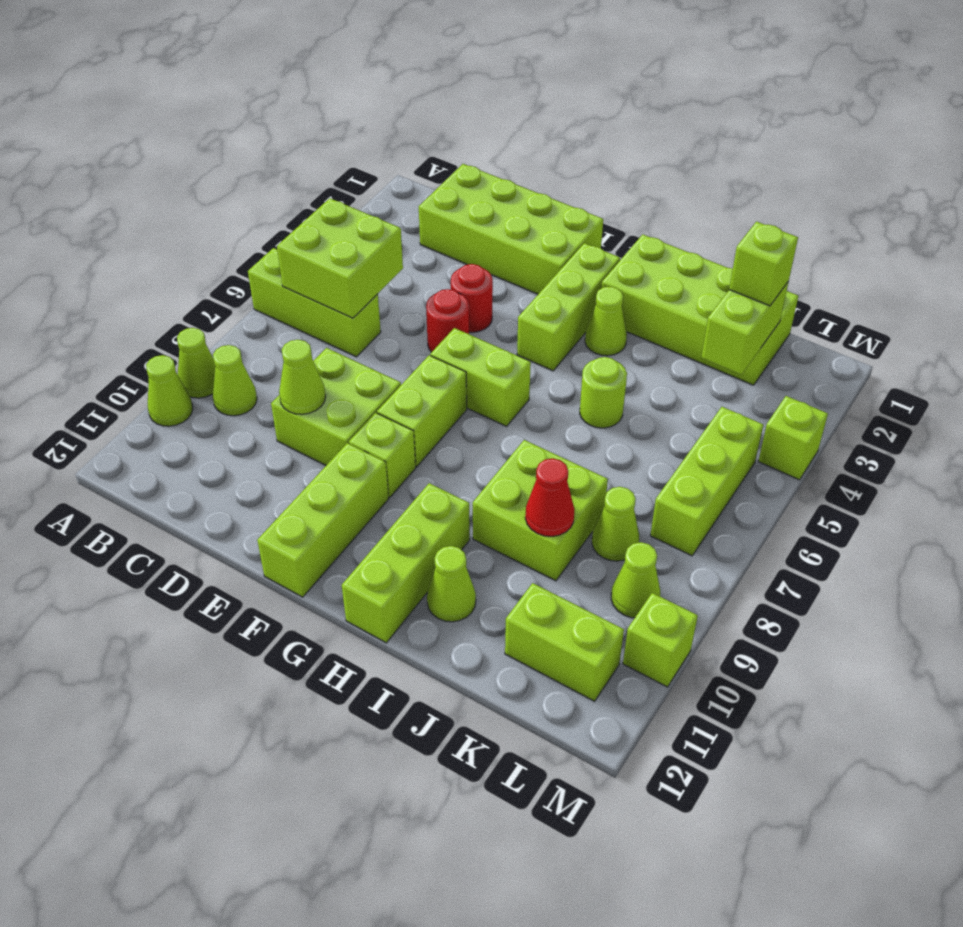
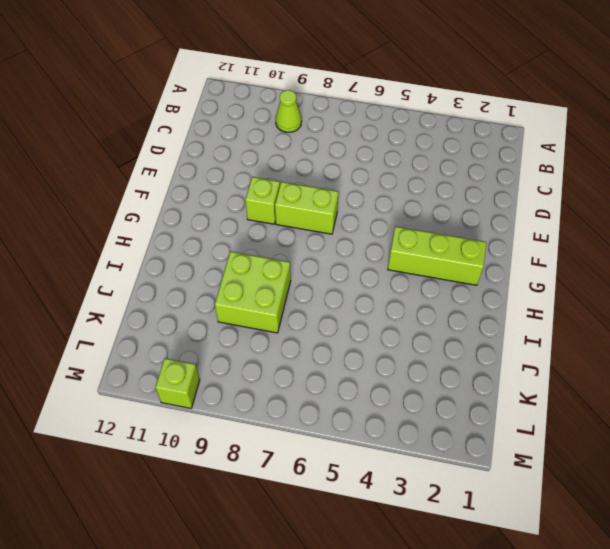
none -> lime 1x3 brick [248,248,381,357]
none -> lime 1x1 cone [177,328,215,398]
none -> lime 1x1 cone [146,355,193,426]
none -> lime 2x4 brick [419,164,603,294]

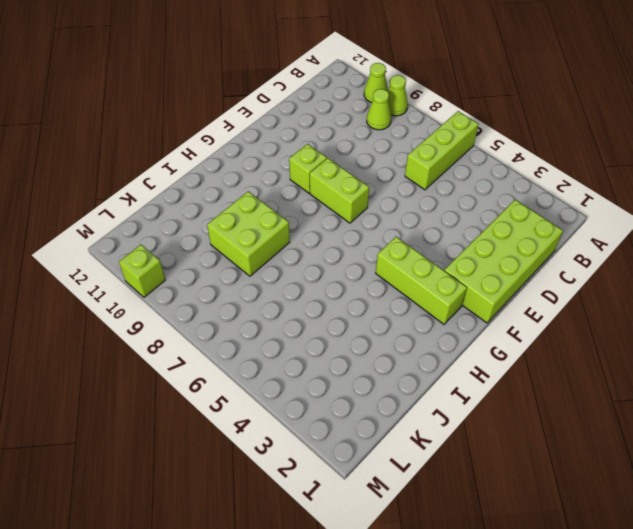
none -> lime 2x2 brick [271,348,401,465]
none -> red 1x1 round brick [451,264,493,332]
none -> red 1x1 round brick [426,289,469,352]
none -> lime 1x2 brick [430,328,531,426]

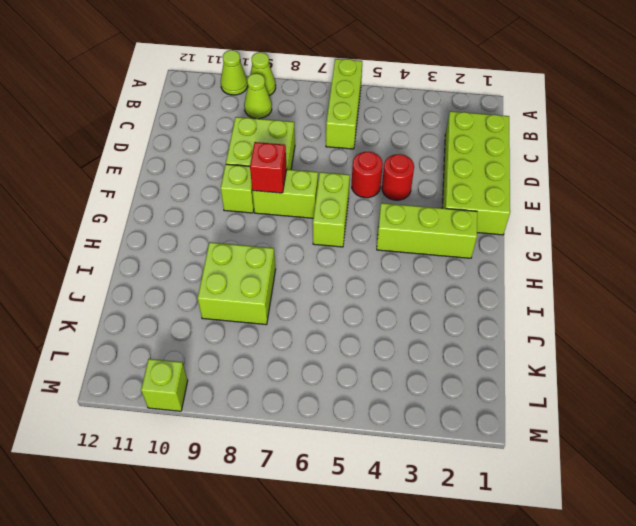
red 1x1 brick [250,142,287,193] -> none
none -> lime 1x3 brick [257,443,389,597]
none -> lime 2x4 brick [601,234,798,385]
none -> lime 1x1 cone [585,287,627,356]
none -> lime 1x3 brick [342,483,470,643]

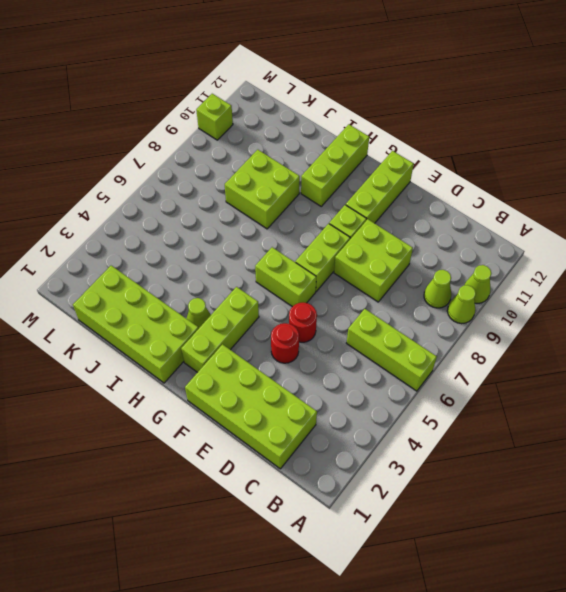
none -> lime 1x1 round brick [580,357,627,428]
none -> lime 1x1 cone [427,546,476,622]
none -> lime 1x1 cone [592,487,639,561]
none -> lime 1x2 brick [505,583,624,701]

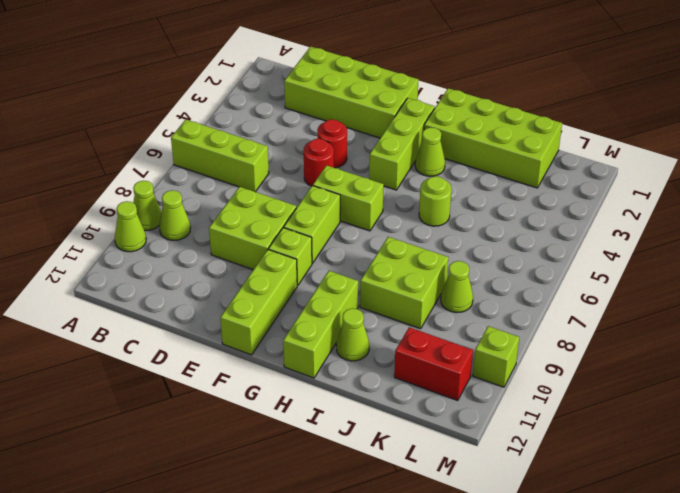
red 1x2 brick [394,327,473,400] -> lime 1x2 brick [505,583,624,701]
none -> lime 1x3 brick [650,407,763,556]
none -> lime 1x1 cone [611,542,660,618]
none -> lime 1x1 brick [758,396,828,480]
none -> lime 2x2 brick [277,198,403,318]

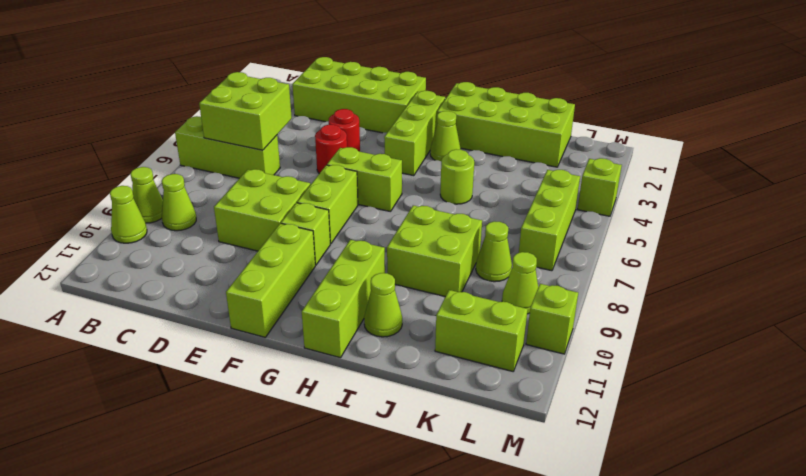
none -> lime 1x1 cone [279,340,326,414]
none -> red 1x1 cone [525,458,575,536]
none -> lime 1x2 brick [701,281,789,375]
none -> lime 1x1 brick [729,222,798,306]

